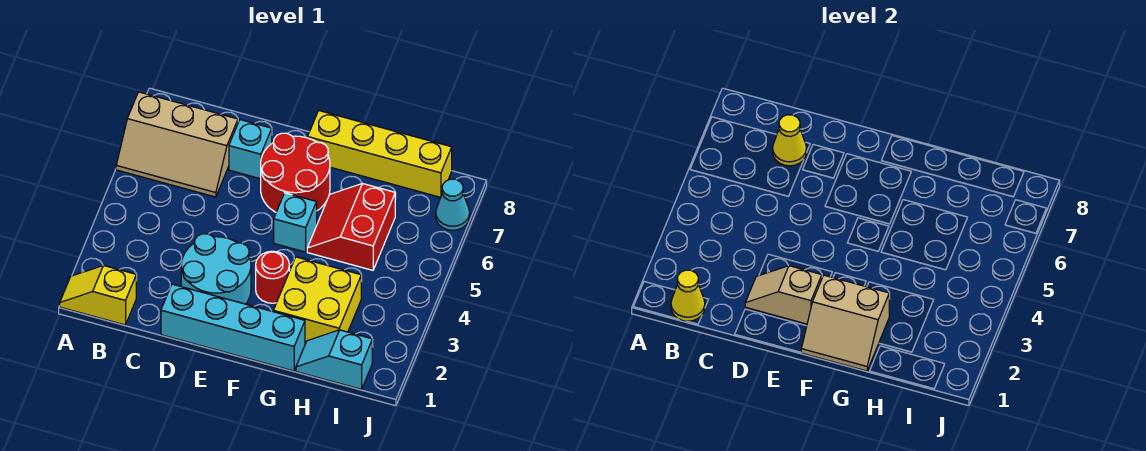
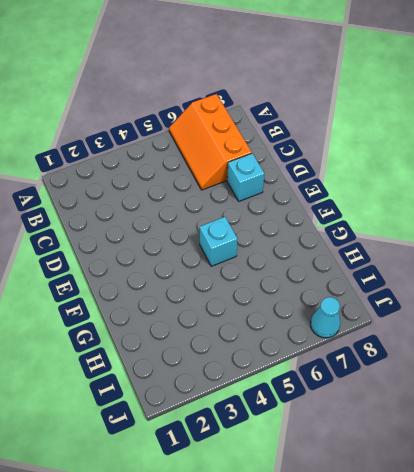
orange 2x3 slope [169,94,252,190] -> tan 2x3 slope [116,92,238,197]
none -> yellow 1x2 slope [60,266,136,325]
none -> cyan 1x4 brick [161,284,305,371]
none -> cyan 2x2 round brick [181,234,251,304]

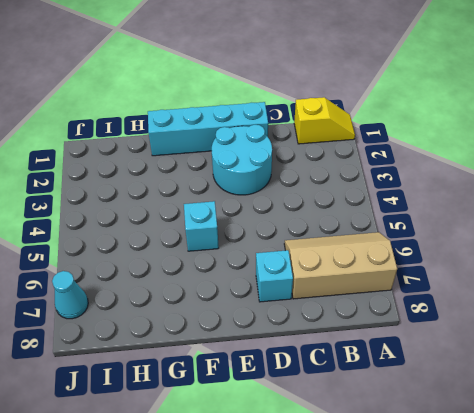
none -> red 2x2 round brick [261,133,330,212]
none -> red 1x1 round brick [256,251,289,303]
none -> yellow 1x4 brick [308,111,452,197]

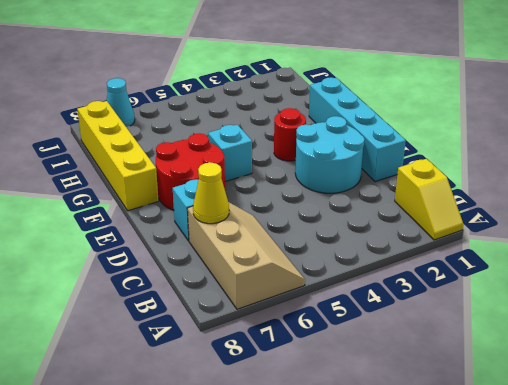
none -> yellow 2x2 brick [273,257,361,344]
none -> red 2x2 slope [307,184,395,270]
none -> cyan 1x2 slope [296,330,372,389]

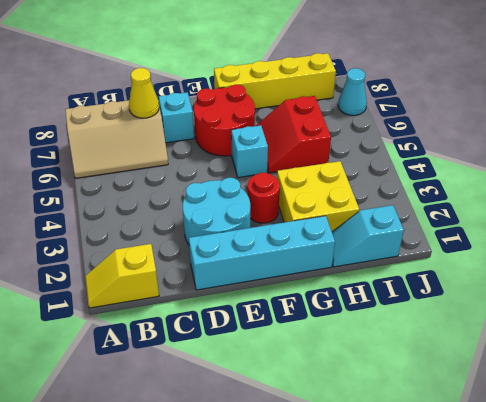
none -> yellow 1x1 cone [671,270,705,321]
none -> tan 1x2 slope [745,266,822,324]
none -> tan 2x2 slope [801,275,889,371]

